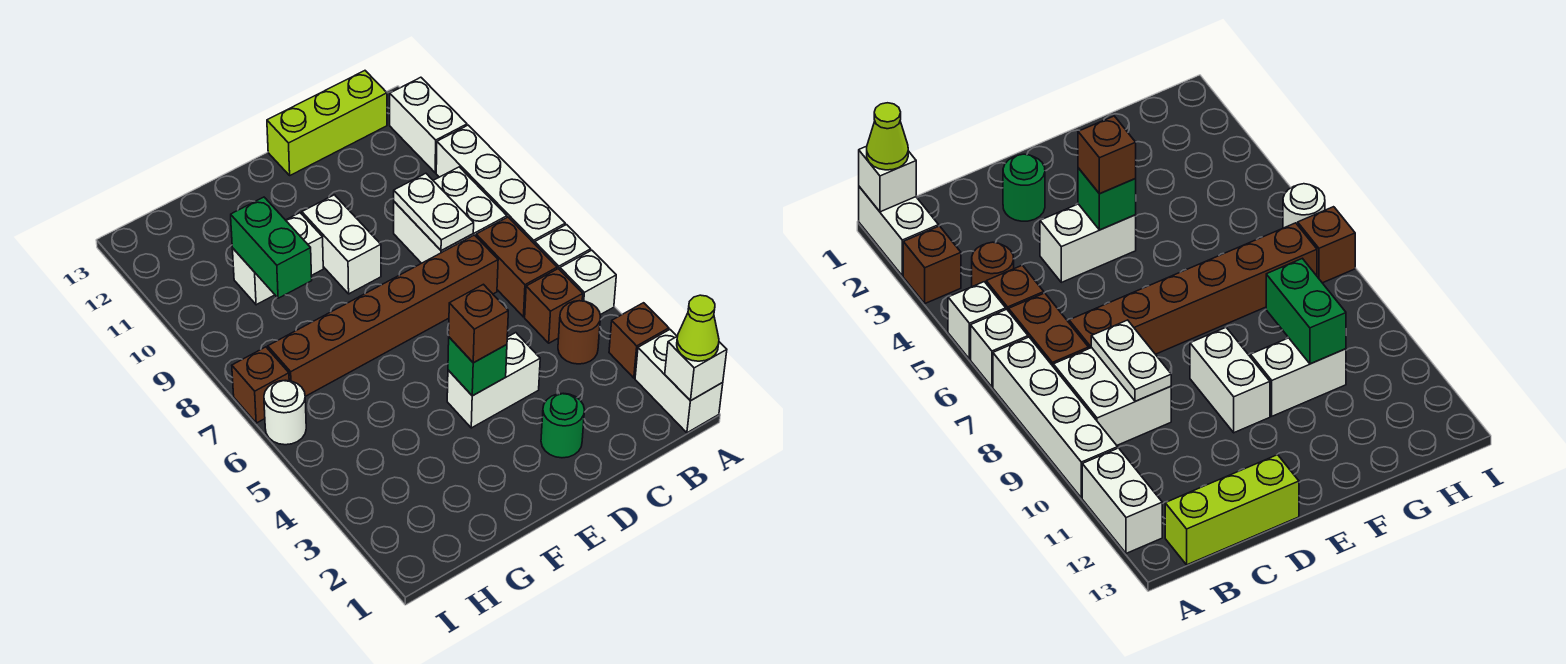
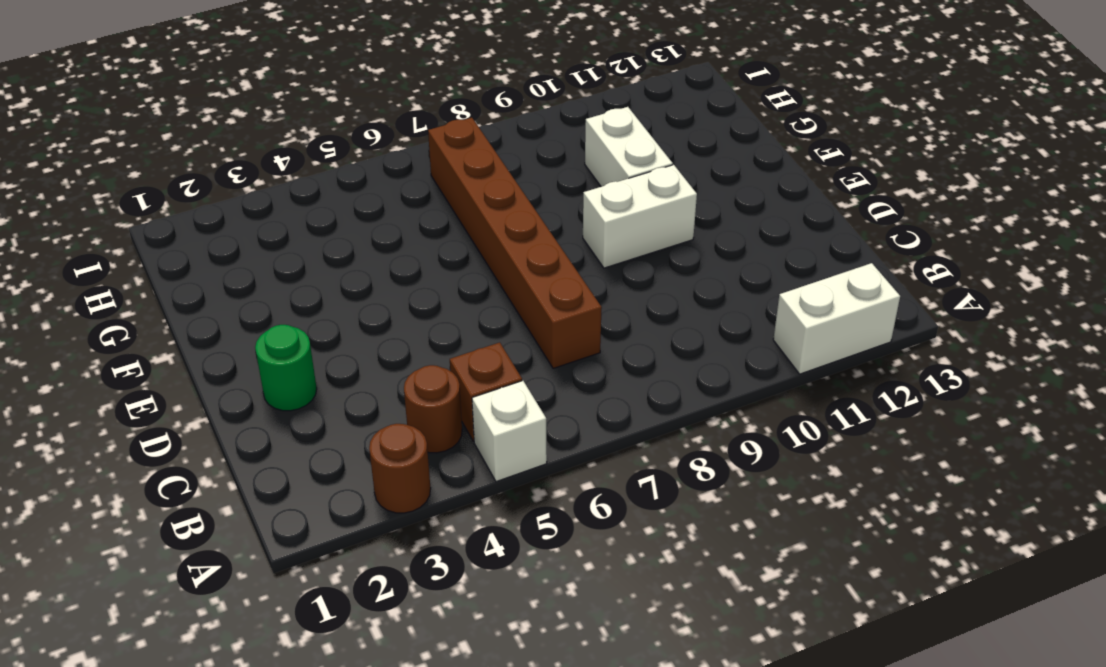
brown 1x1 round brick [369,424,431,513] -> brown 1x1 brick [609,303,669,378]
none -> white 1x2 brick [635,330,723,433]
none -> white 1x1 brick [535,225,591,270]
none -> white 1x4 brick [436,125,565,244]

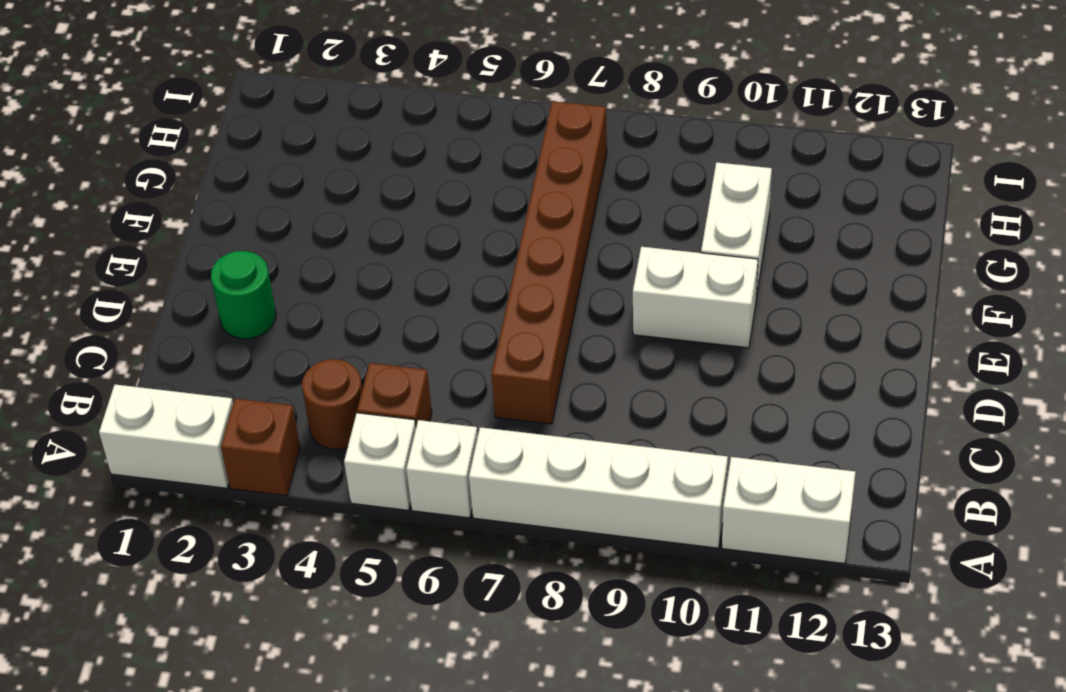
none -> brown 1x2 brick [476,217,557,317]
none -> white 2x2 brick [394,167,507,263]
none -> lime 1x3 brick [267,71,387,175]

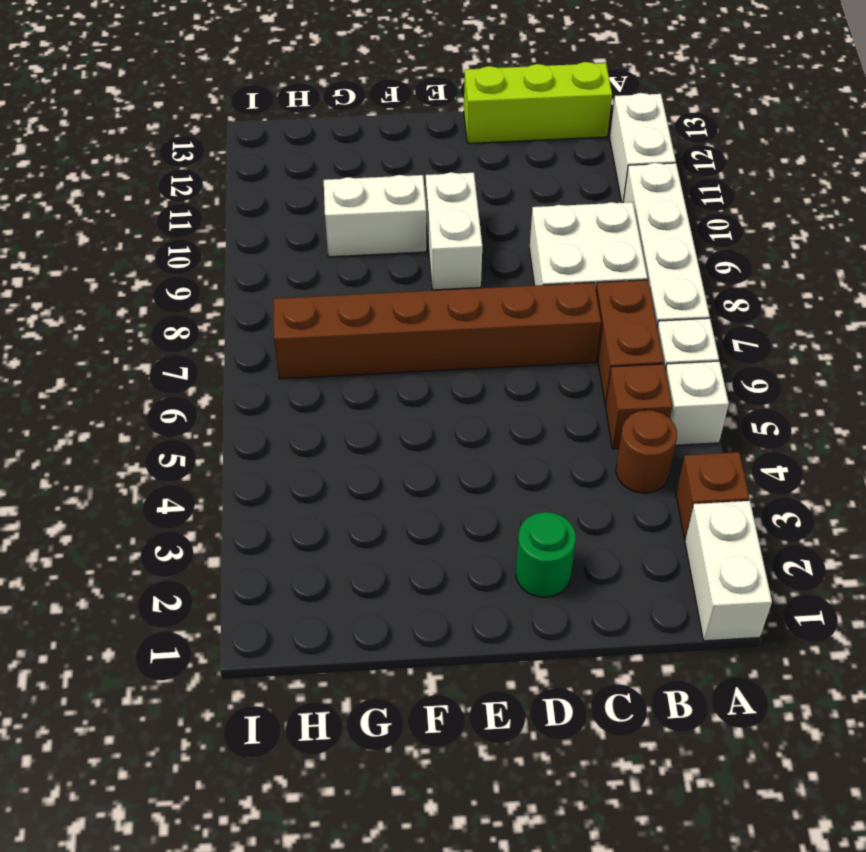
none -> white 1x2 brick [447,333,540,428]
none -> white 1x1 round brick [264,380,306,445]
none -> brown 1x1 brick [232,347,289,423]

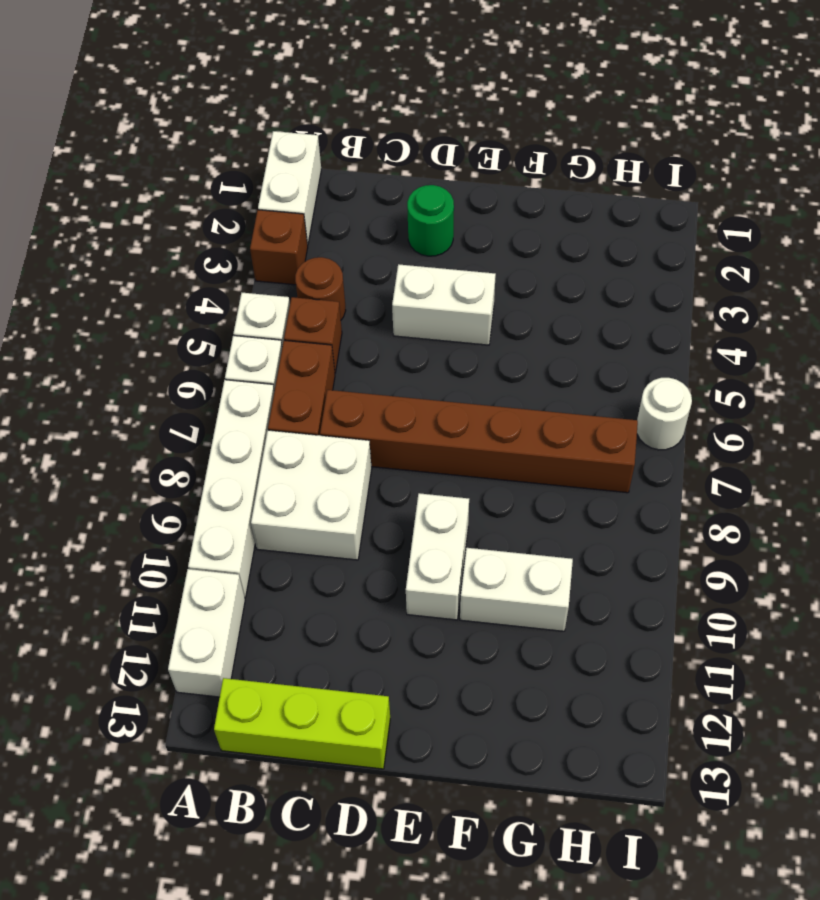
none -> brown 1x1 brick [232,347,289,423]
none -> white 1x1 brick [665,336,727,400]
none -> white 1x2 plate [394,173,474,251]

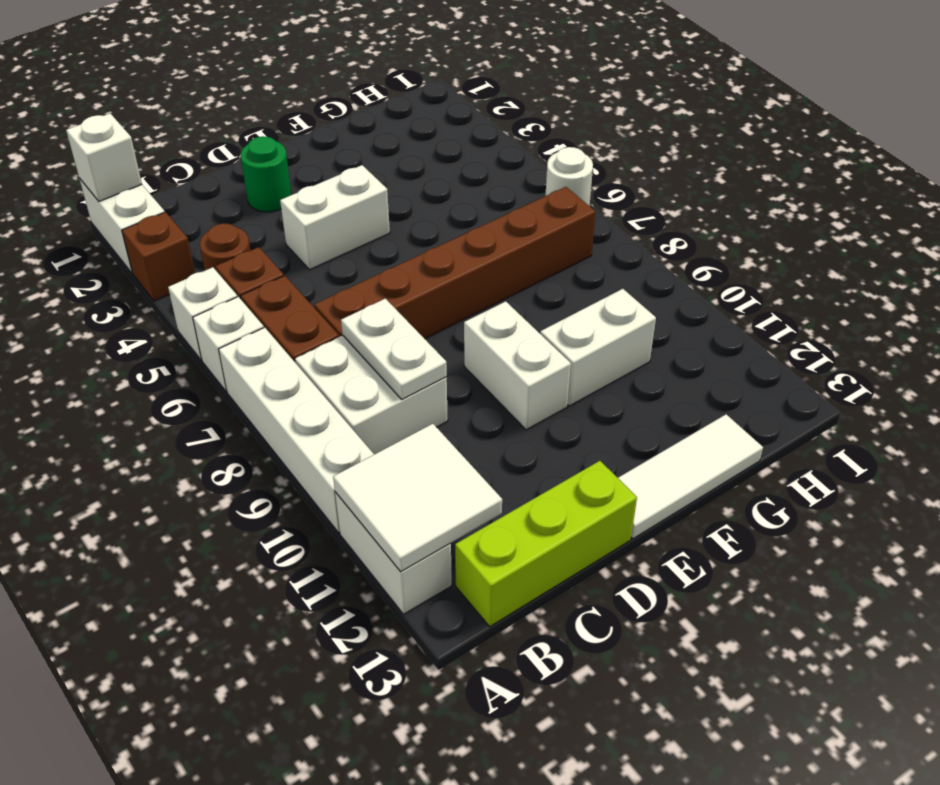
white 2x2 tile [333,424,502,572] -> none
white 1x3 tile [618,414,763,539] -> none
none -> brown 1x1 brick [232,347,289,423]
none -> green 1x1 brick [448,337,507,396]
none -> green 1x2 brick [231,197,312,298]

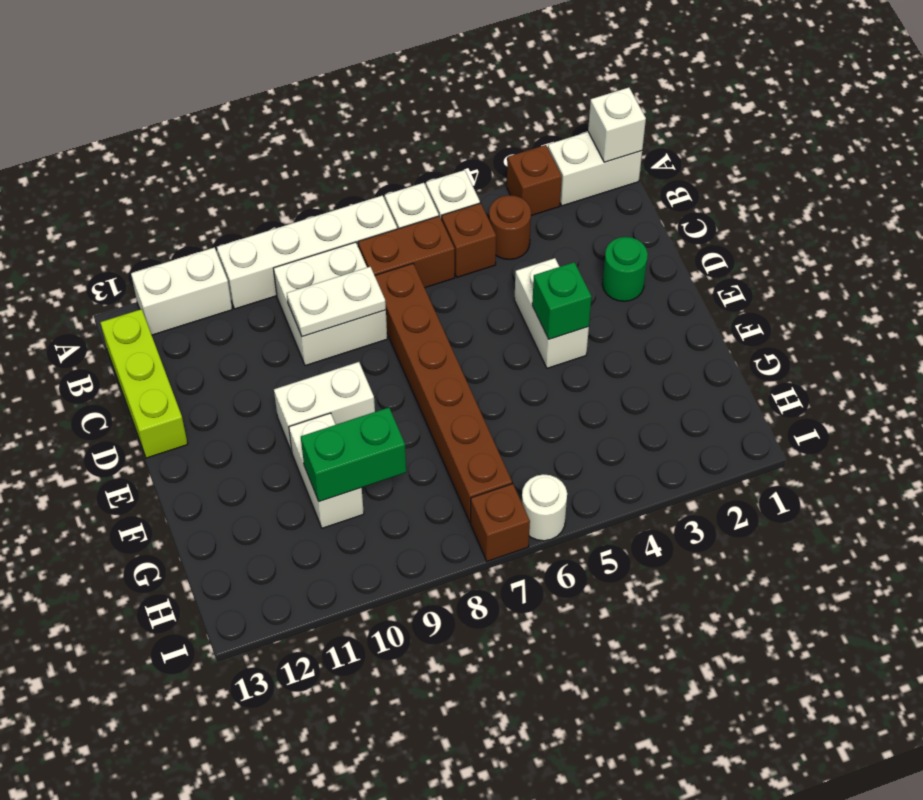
none -> lime 1x1 cone [677,295,719,361]
none -> brown 1x1 brick [449,284,508,363]

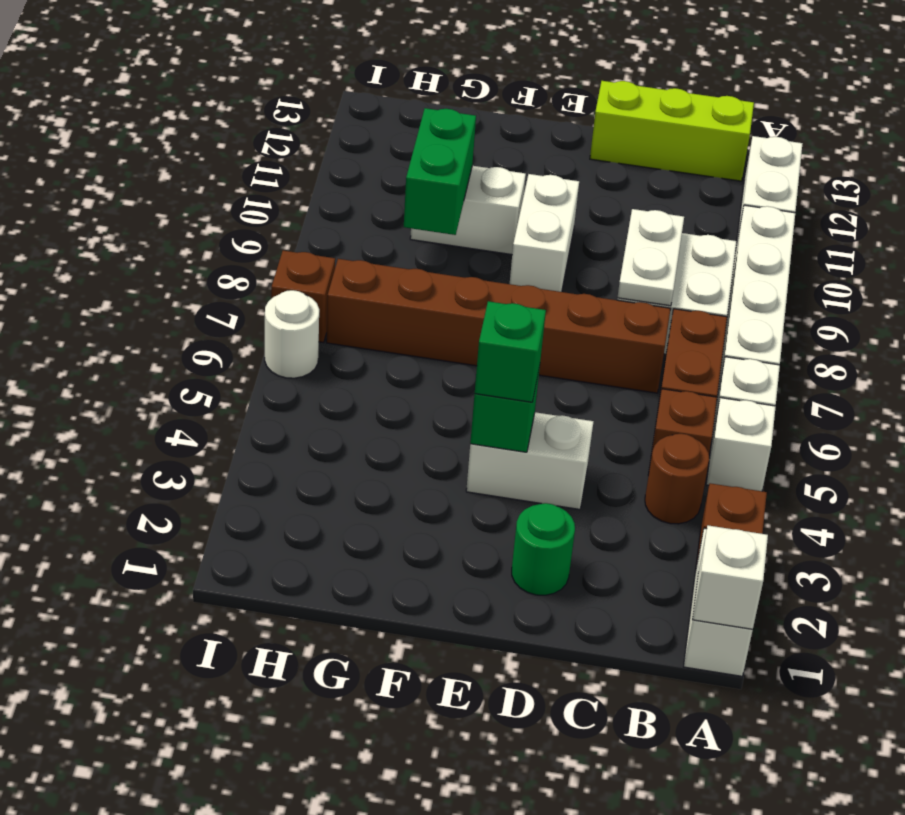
green 1x1 brick [475,301,546,402] -> brown 1x1 brick [449,284,508,363]
none -> lime 1x1 cone [677,295,719,361]

